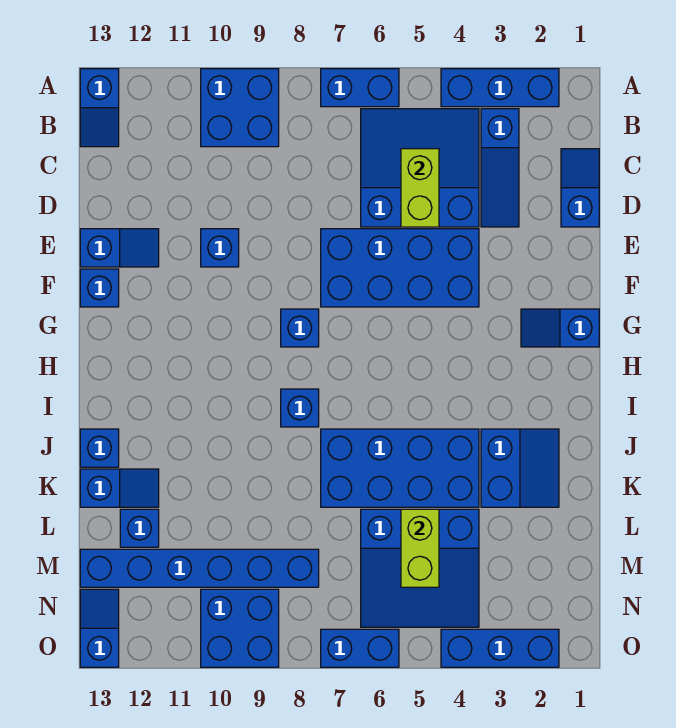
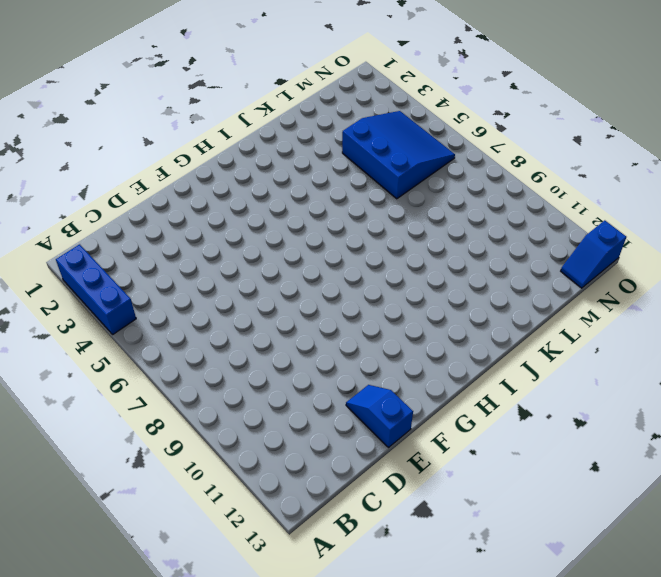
none -> blue 1x2 brick [321,69,399,107]
none -> blue 2x2 brick [201,69,279,147]
none -> blue 1x2 slope [80,69,119,147]

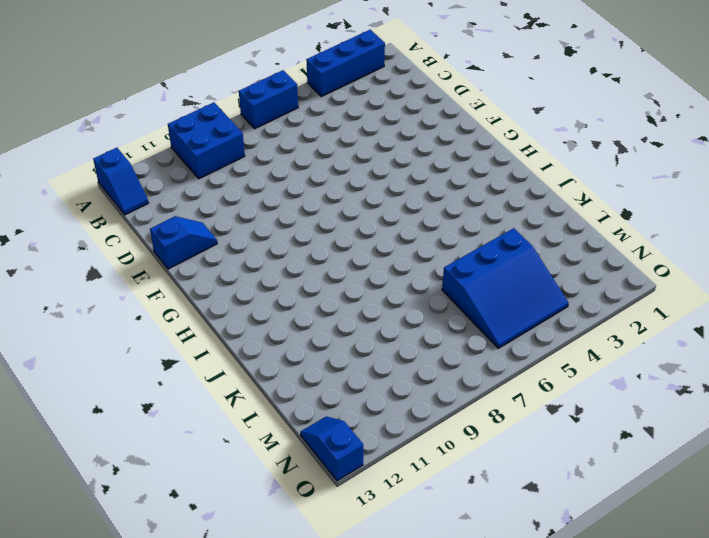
none -> blue 1x3 slope [481,109,519,227]
none -> blue 3x3 slope [361,109,479,227]
none -> blue 1x2 slope [561,149,599,227]

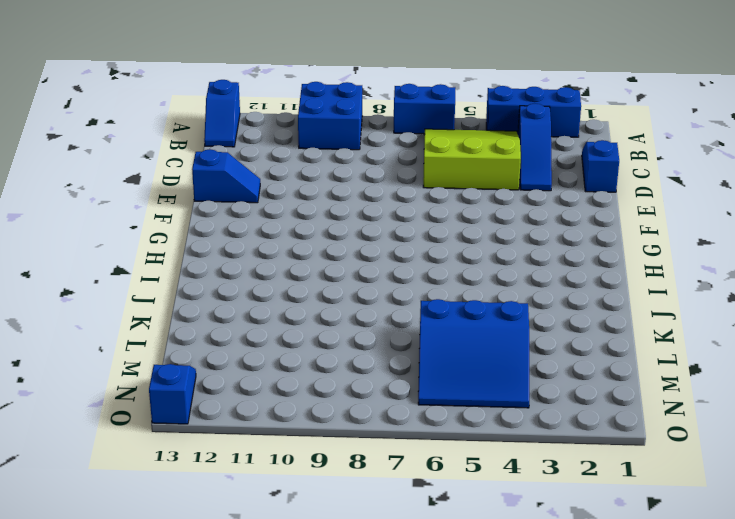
lime 3x3 slope [423,129,521,190] -> blue 3x3 slope [361,109,479,227]
none -> blue 2x4 brick [321,229,479,307]
none -> blue 1x1 brick [201,229,239,267]
none -> blue 1x1 brick [80,269,119,307]

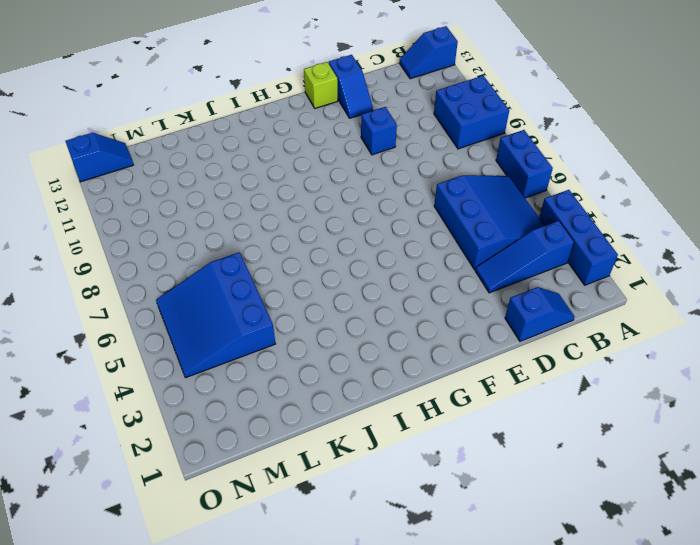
lime 1x1 brick [304,62,338,108] -> blue 1x1 brick [80,269,119,307]
none -> blue 2x4 brick [321,229,479,307]
none -> blue 1x2 slope [521,309,599,347]
none -> blue 1x1 brick [281,309,319,347]

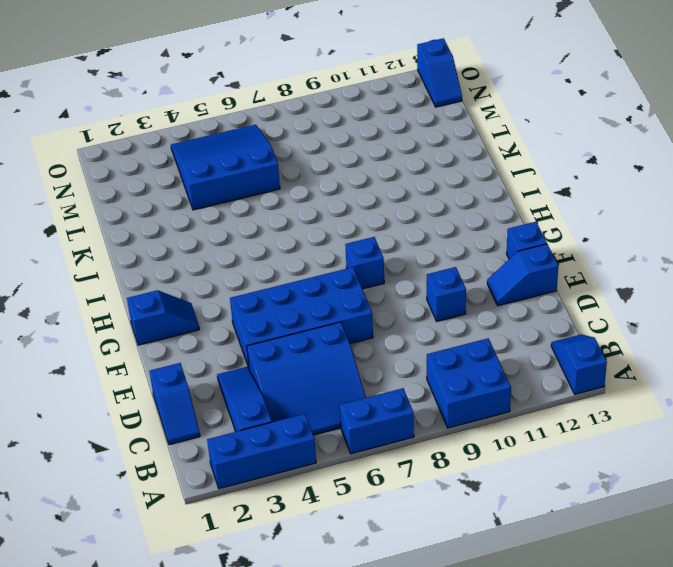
none -> blue 1x1 brick [281,389,319,427]
none -> blue 2x2 slope [481,429,559,507]
none -> blue 2x4 brick [321,429,479,507]

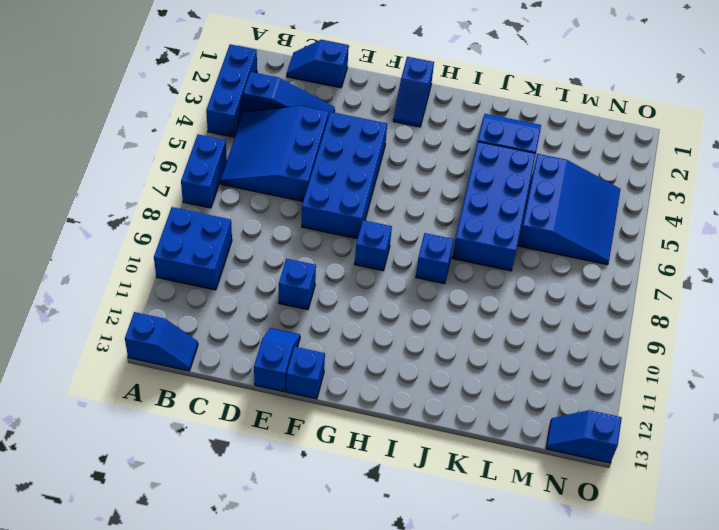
none -> blue 1x1 brick [80,429,119,467]
none -> blue 1x2 slope [80,469,159,507]
none -> blue 1x1 brick [120,509,159,547]

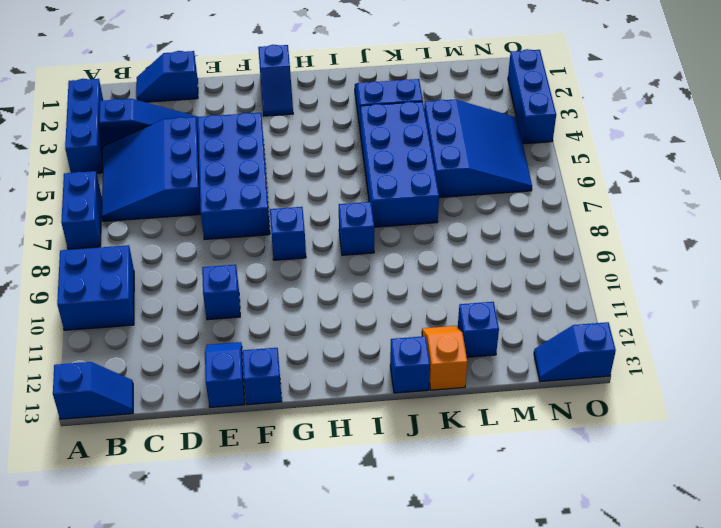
orange 1x2 slope [422,326,467,390] -> blue 1x2 slope [80,469,159,507]
none -> blue 1x6 brick [80,549,319,587]
none -> blue 2x2 brick [201,589,279,667]
none -> blue 1x2 brick [321,629,399,667]

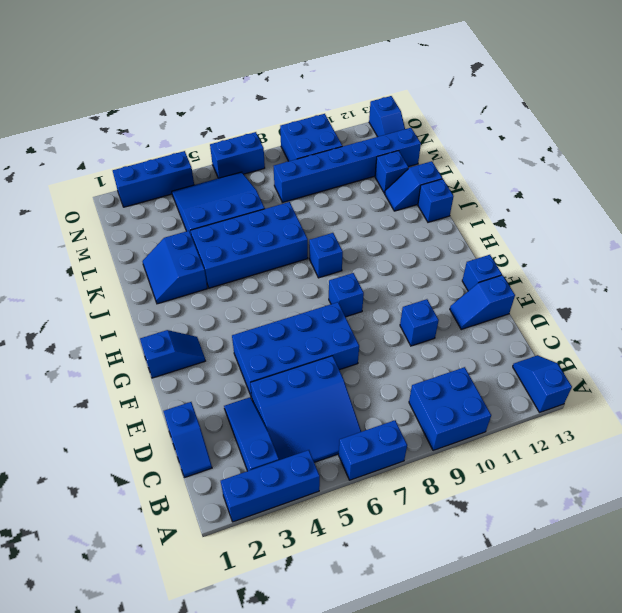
none -> lime 1x2 brick [401,149,439,227]
none -> lime 1x2 brick [401,509,439,587]

